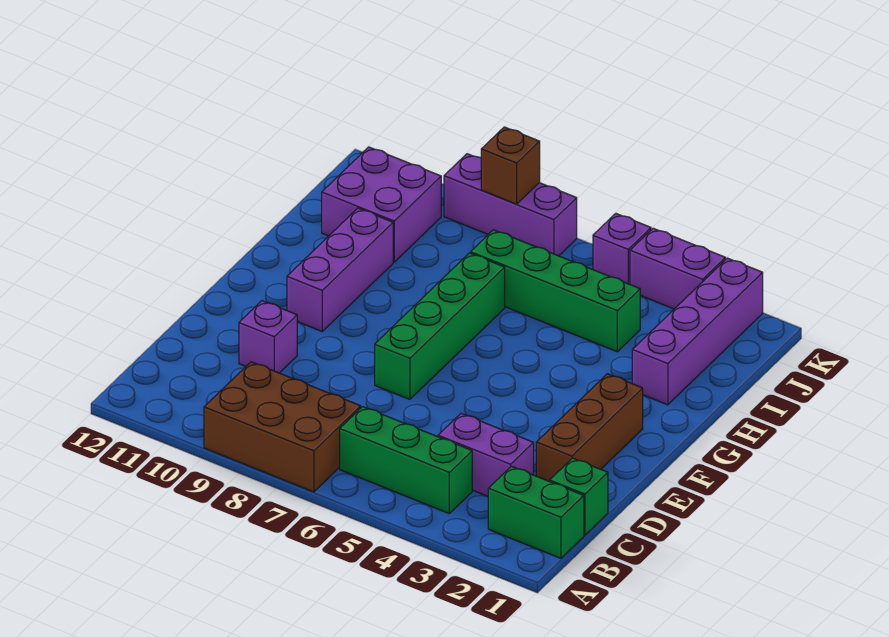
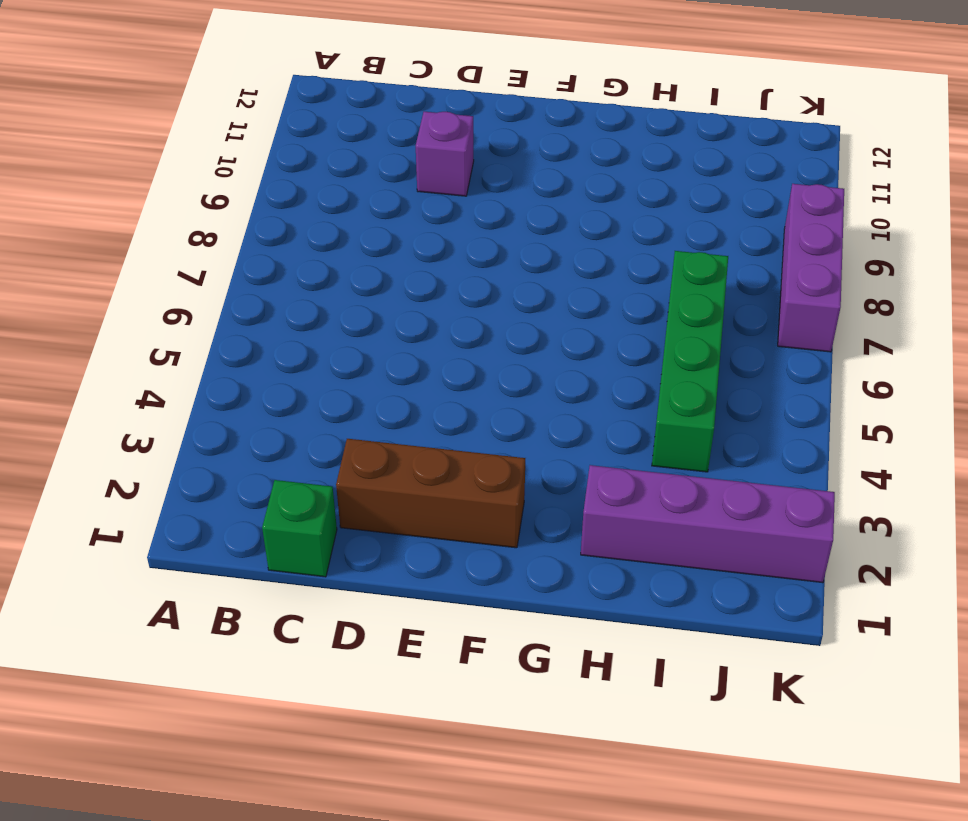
none -> brown 2x3 brick [204,362,361,492]
none -> green 1x2 brick [488,466,584,558]
none -> green 1x3 brick [340,407,472,513]

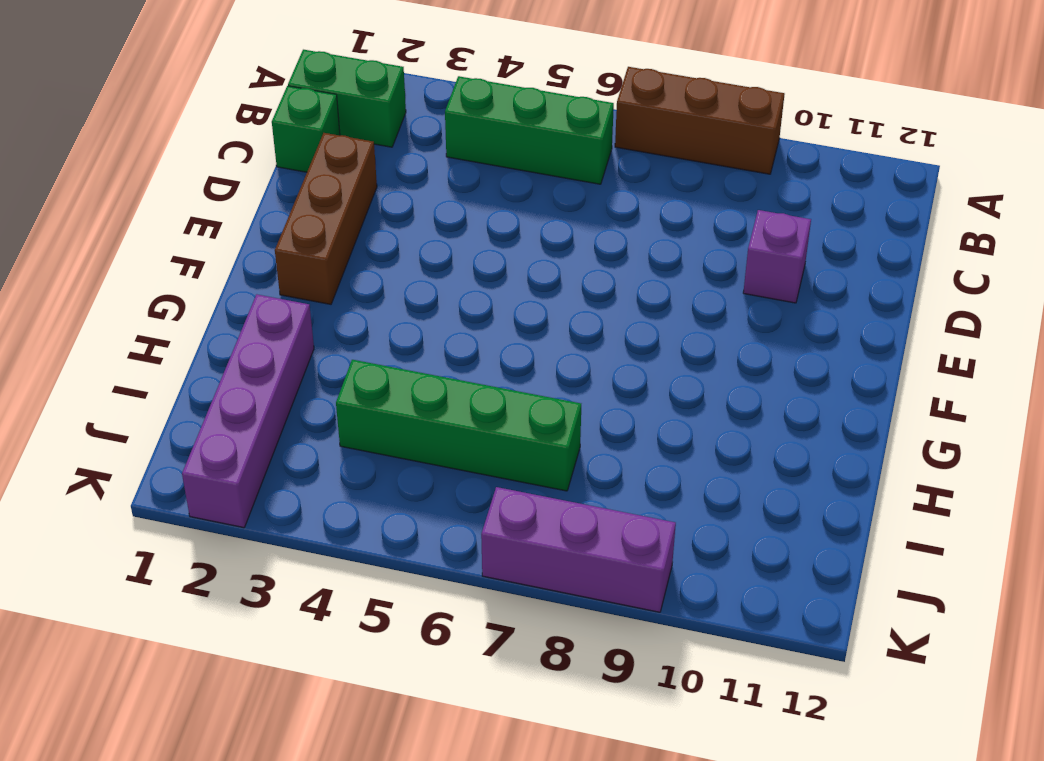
brown 1x3 brick [615,67,784,174] -> brown 2x3 brick [204,362,361,492]
none -> purple 1x2 brick [438,413,534,496]
none -> green 1x4 brick [375,253,505,399]
none -> purple 1x3 brick [287,208,393,331]

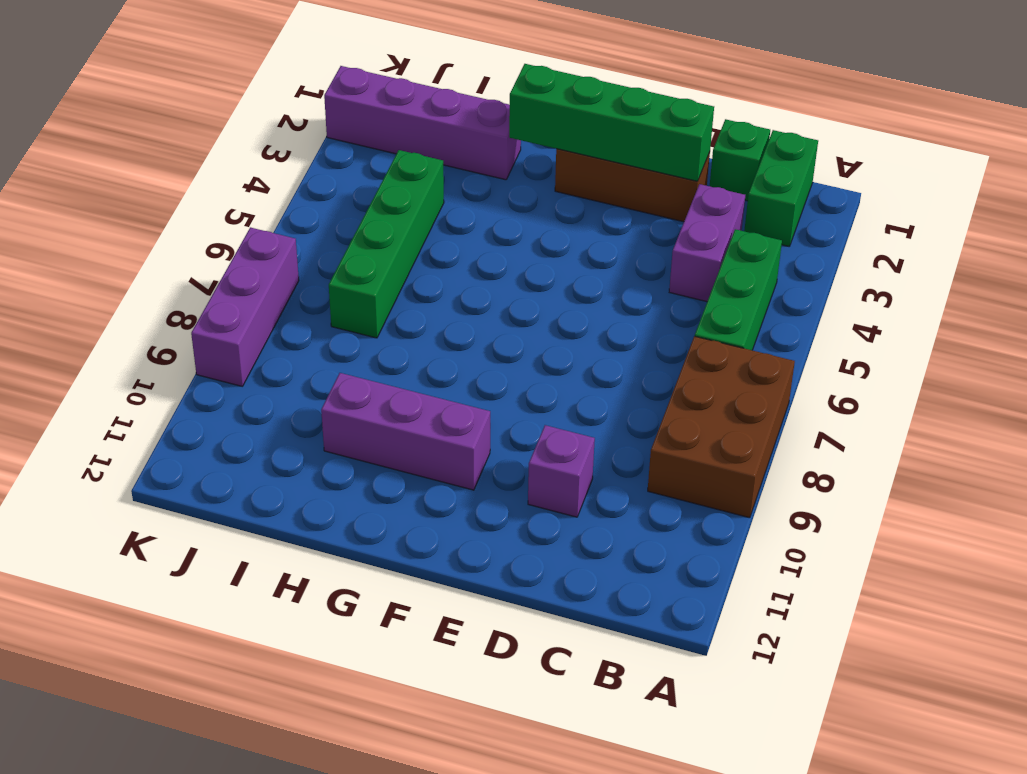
green 1x4 brick [509,64,714,181] -> green 1x4 brick moved to [375,253,505,399]
none -> purple 2x2 brick [322,147,441,262]
none -> purple 1x2 brick [630,228,726,309]
none -> purple 1x1 brick [593,214,651,284]

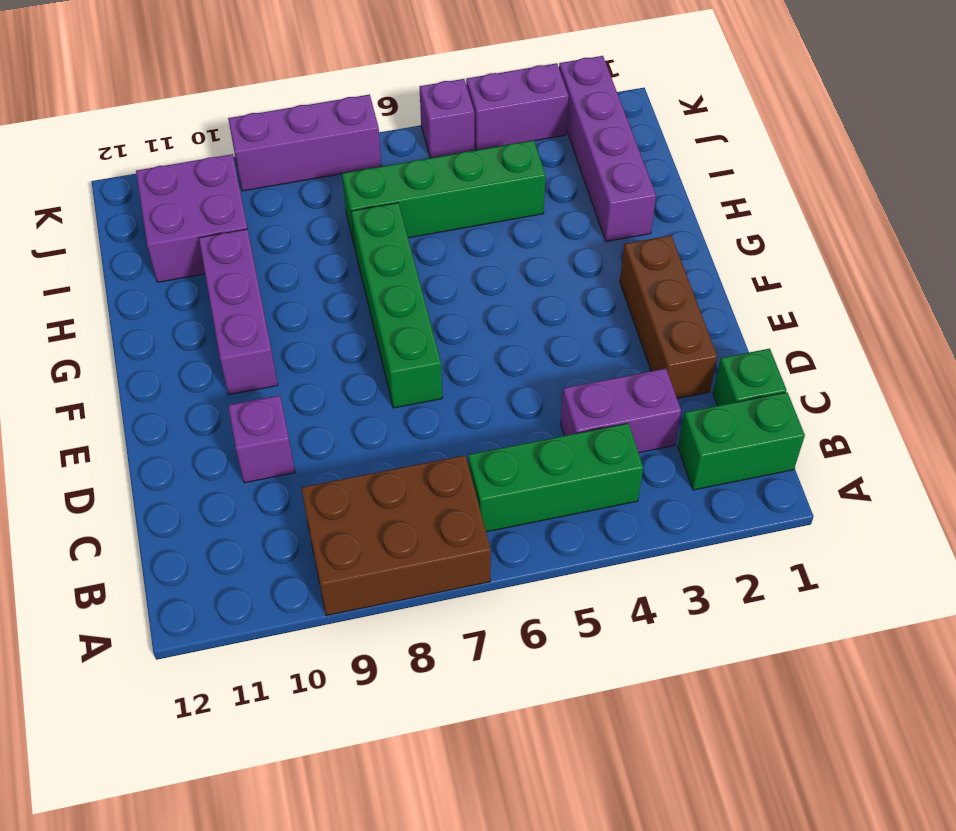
none -> brown 1x1 brick [481,127,540,204]

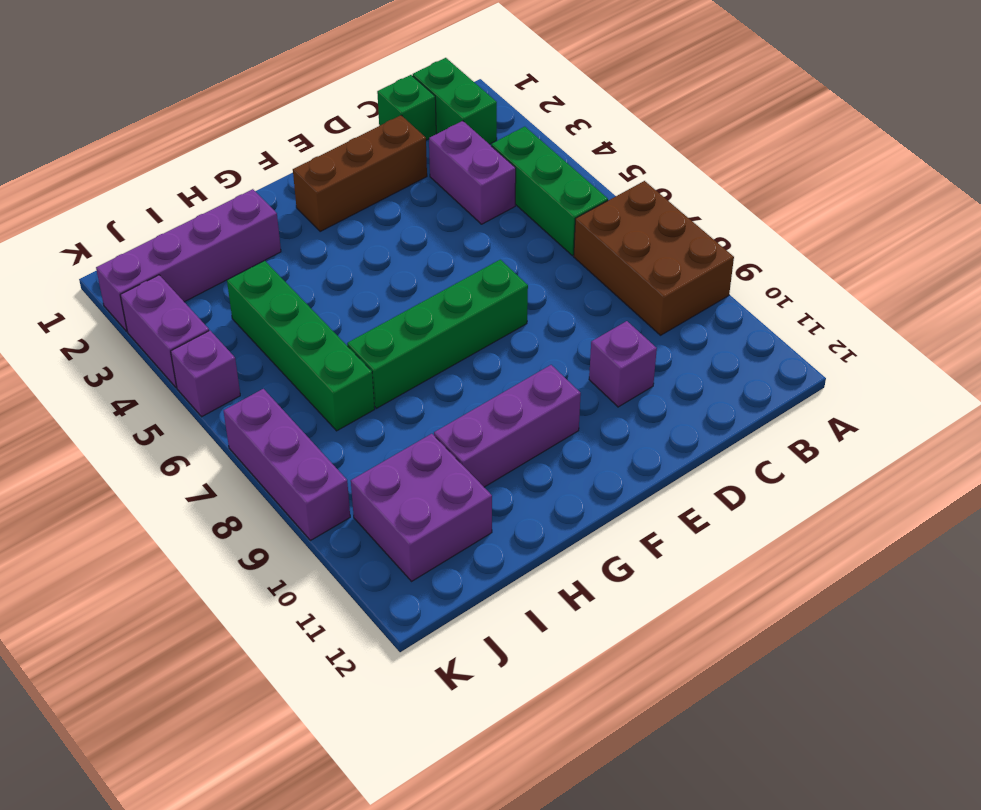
none -> brown 1x1 brick [481,127,540,204]

